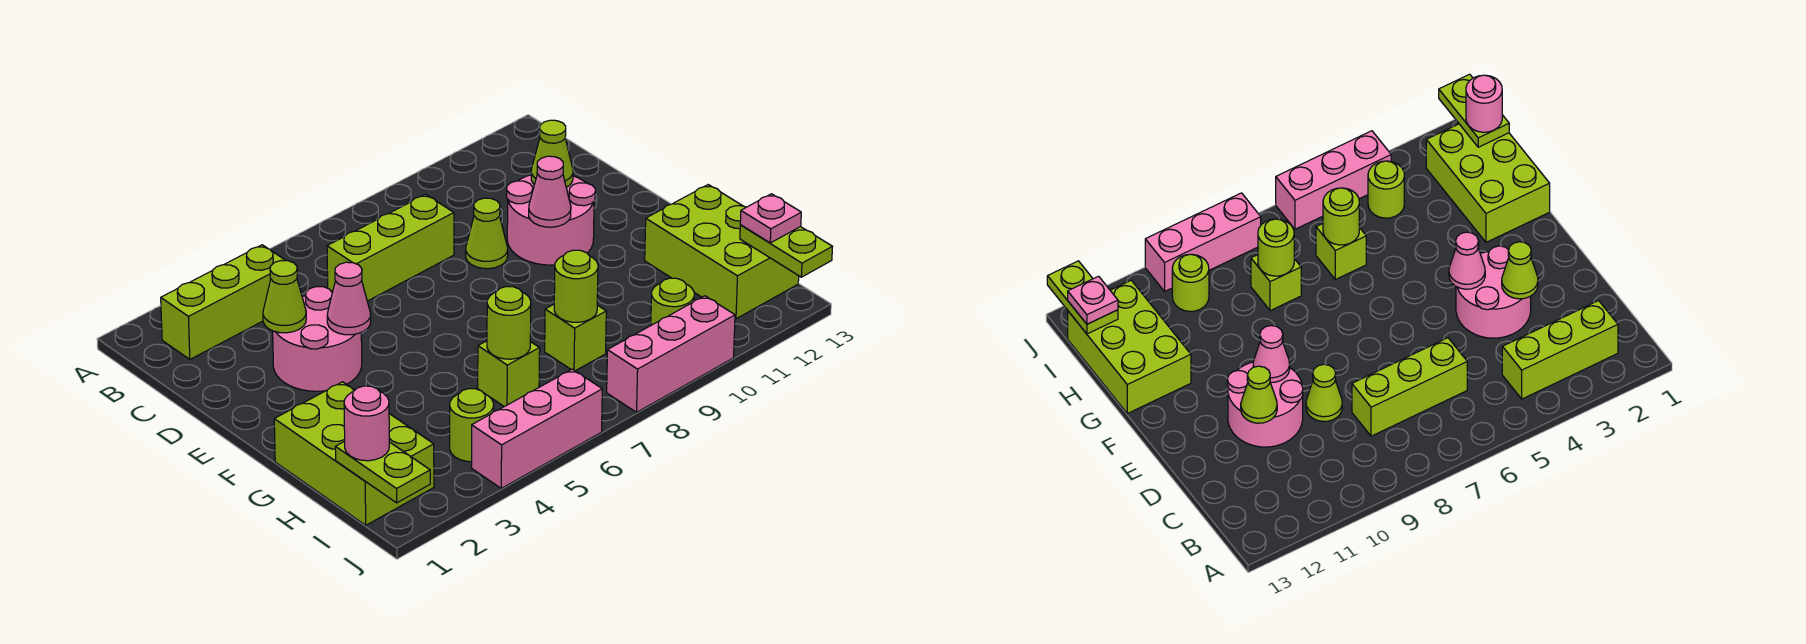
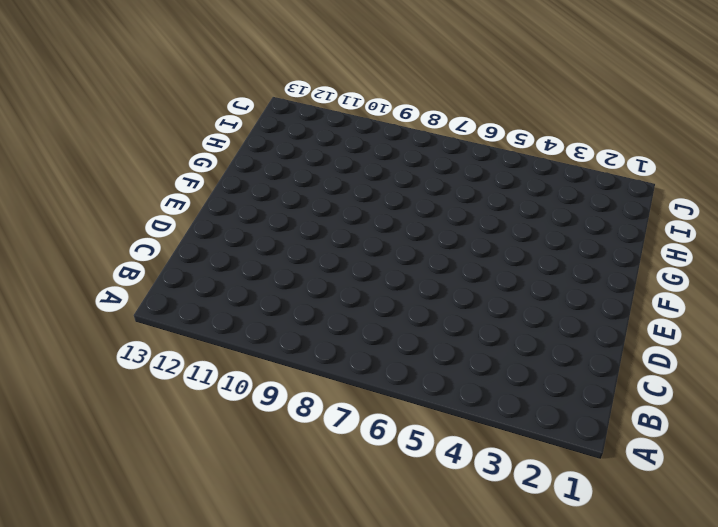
none -> lime 1x3 brick [161,245,286,359]
none -> lime 1x3 brick [327,194,454,301]
none -> pink 2x2 round brick [273,287,362,391]

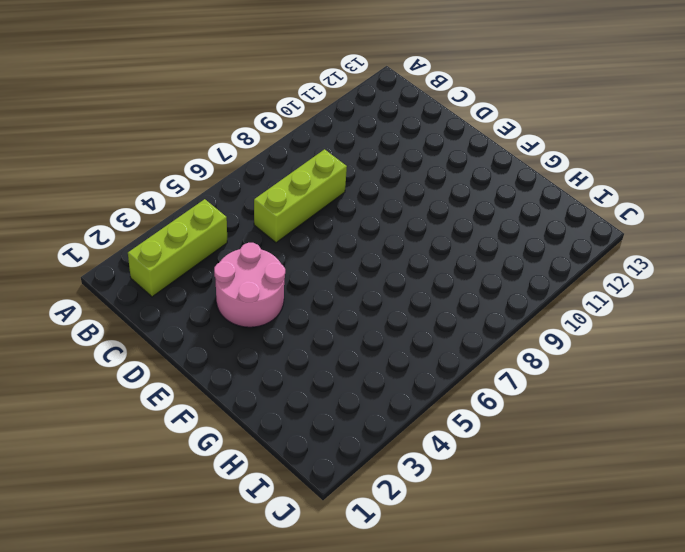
none -> lime 1x1 cone [466,198,508,269]
none -> pink 2x2 round brick [507,175,595,265]
none -> lime 2x3 brick [274,382,434,525]

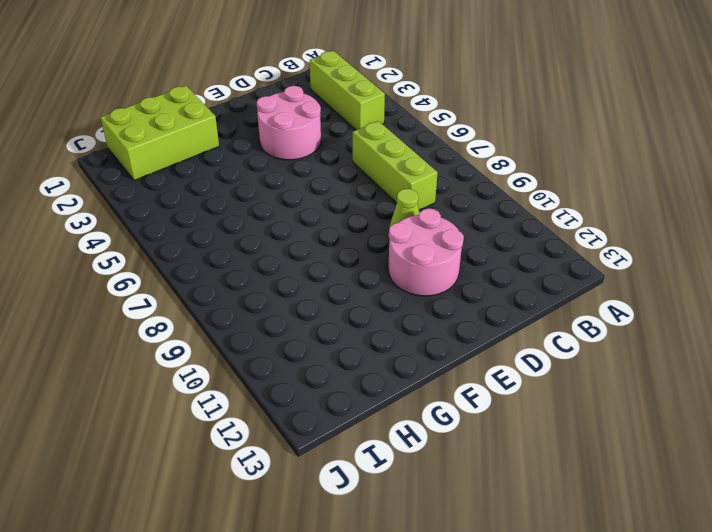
none -> lime 2x3 brick [645,185,799,319]
none -> lime 1x1 brick [478,341,540,407]
none -> lime 1x1 brick [545,305,606,371]

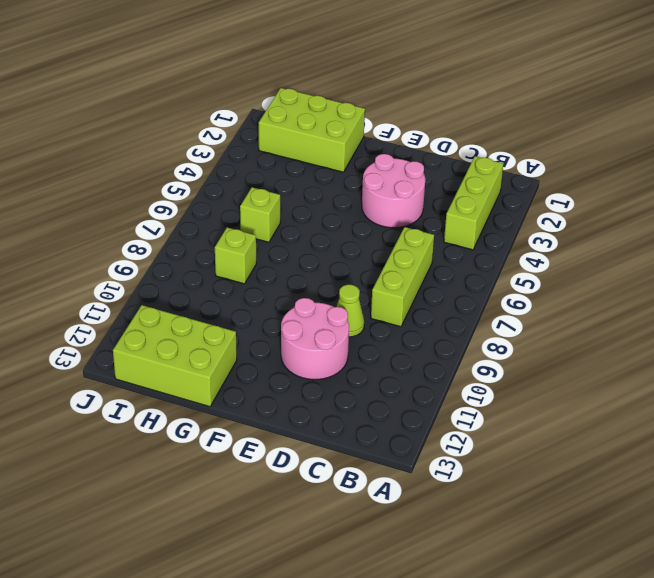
none -> lime 1x1 round brick [450,389,494,462]
none -> lime 1x1 round brick [651,278,694,325]
none -> pink 1x3 brick [472,369,602,488]

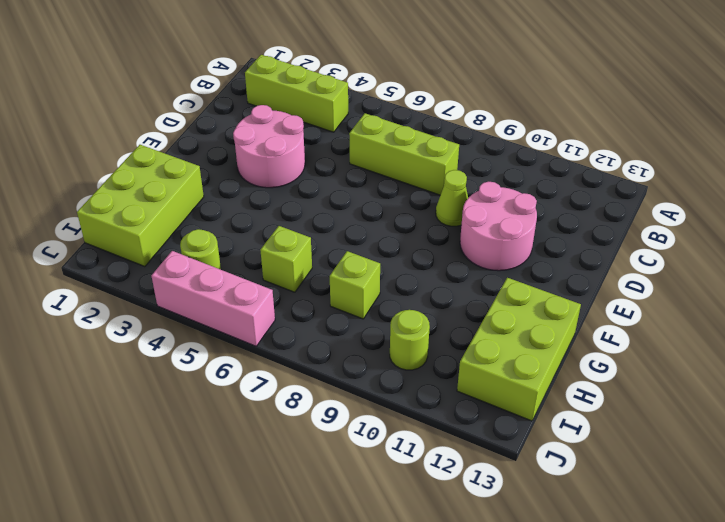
none -> pink 1x3 brick [607,296,735,412]
none -> lime 1x1 cone [263,260,306,333]
none -> lime 1x1 cone [531,120,573,188]

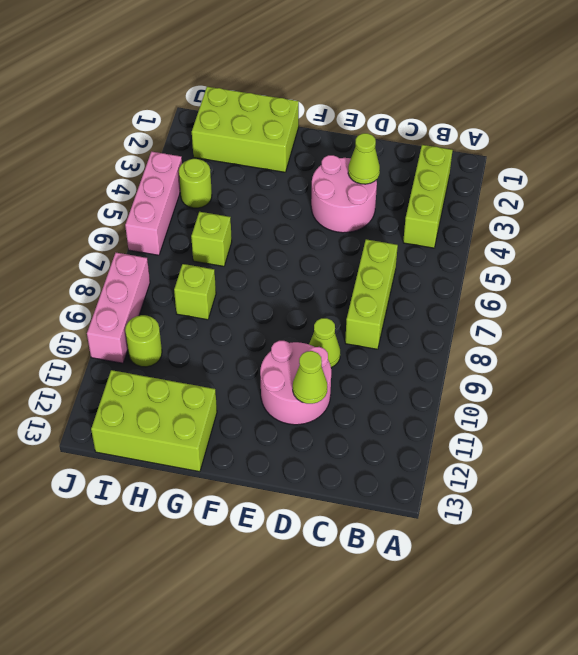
none -> pink 1x1 cone [327,262,371,335]
none -> pink 1x1 cone [529,156,571,227]
none -> lime 1x1 round brick [487,287,531,359]

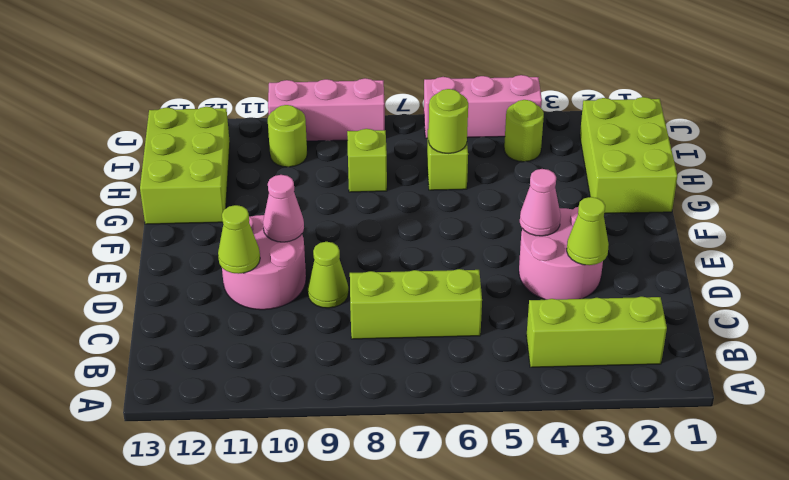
none -> lime 1x1 round brick [554,250,598,322]
none -> lime 1x2 plate [335,441,430,503]
none -> lime 1x2 plate [740,225,832,277]

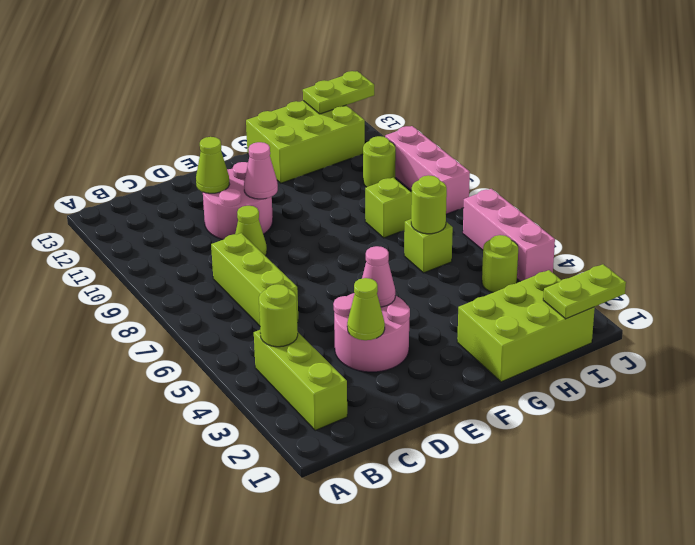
lime 1x1 round brick [259,284,298,347] -> lime 1x1 round brick moved to [554,250,598,322]
none -> pink 1x1 round brick [344,386,389,461]
none -> pink 1x1 plate [740,194,801,243]

